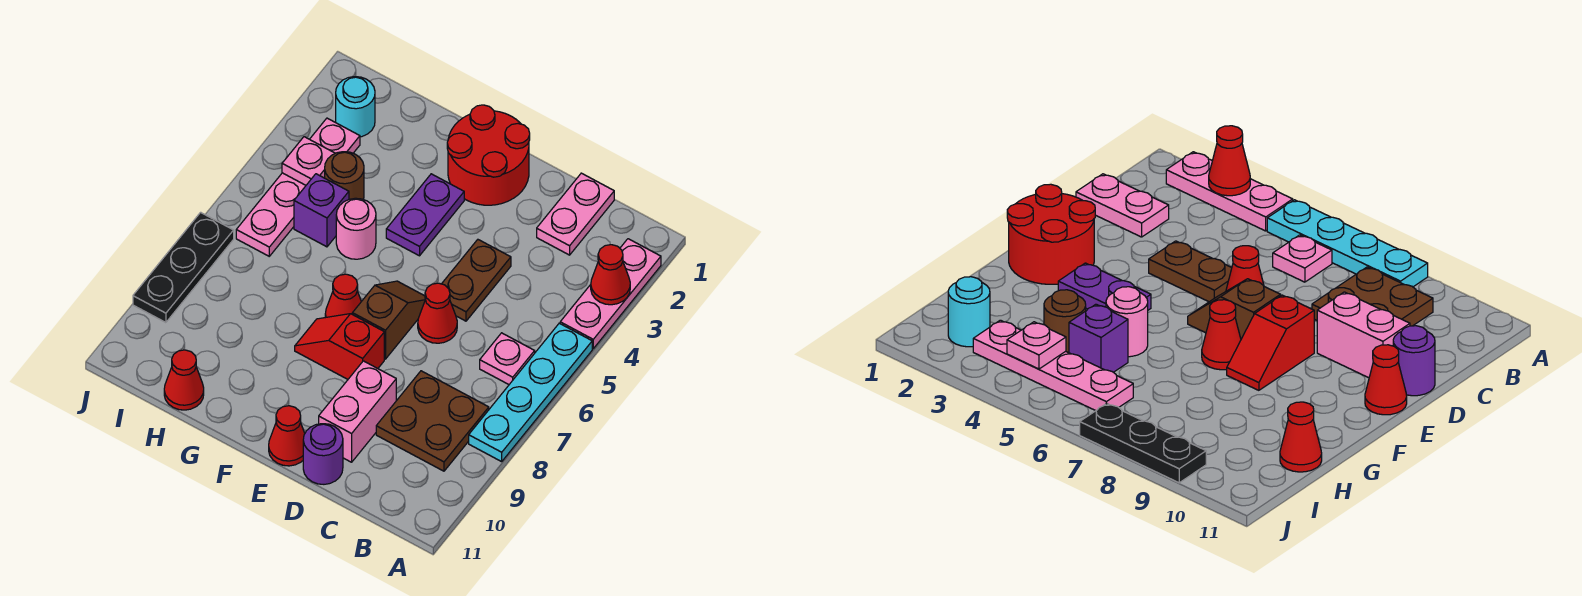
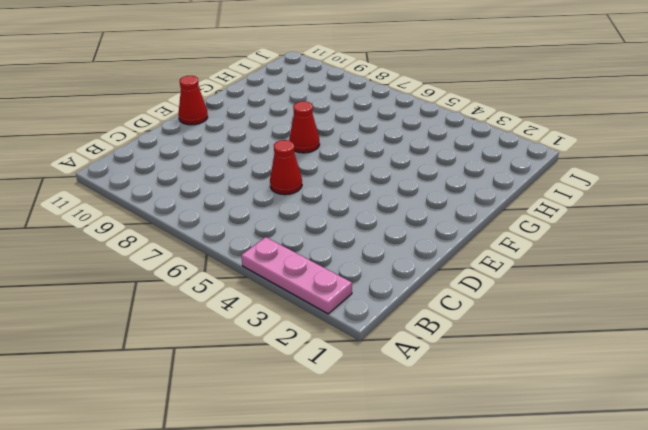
none -> cyan 1x4 plate [469,323,592,462]
none -> pink 1x1 plate [480,333,535,385]
none -> brown 2x2 plate [376,371,489,471]

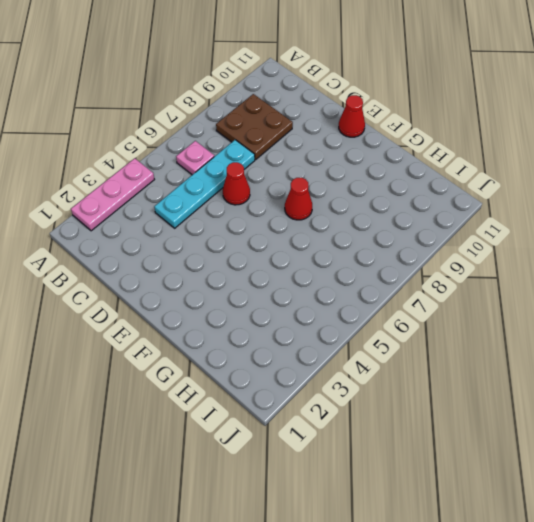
cyan 1x4 plate [154,140,255,228] -> cyan 1x4 plate moved to [469,323,592,462]
none -> pink 1x2 plate [537,173,614,255]
none -> brown 1x2 plate [442,240,511,321]
none -> pink 1x2 brick [319,361,396,462]

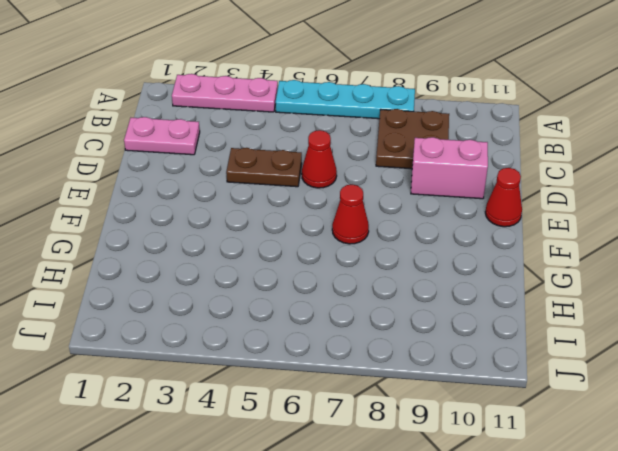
none -> pink 1x1 plate [480,333,535,385]
none -> purple 1x1 round brick [303,424,343,484]
none -> red 2x2 round brick [447,105,530,205]

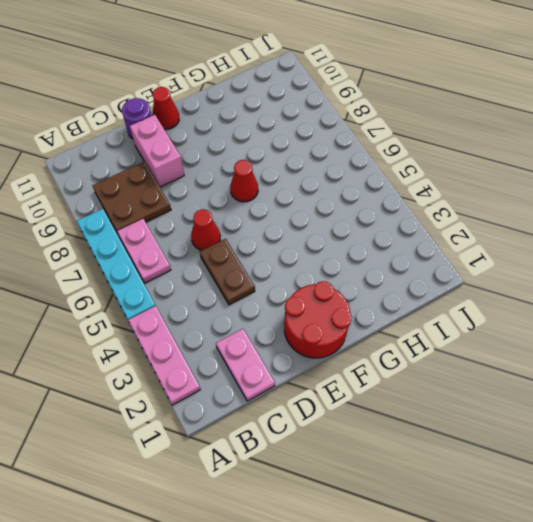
pink 1x2 plate [117,219,171,283] -> pink 1x1 plate [480,333,535,385]
none -> brown 1x2 slope [352,281,425,359]
none -> red 1x2 slope [295,314,384,379]
none -> purple 1x2 plate [386,174,464,256]

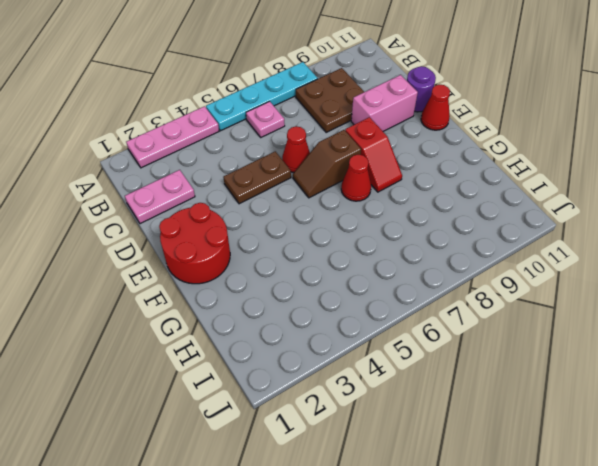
none -> purple 1x2 plate [386,174,464,256]
none -> pink 1x1 round brick [336,198,376,259]
none -> brown 1x1 round brick [325,152,364,200]

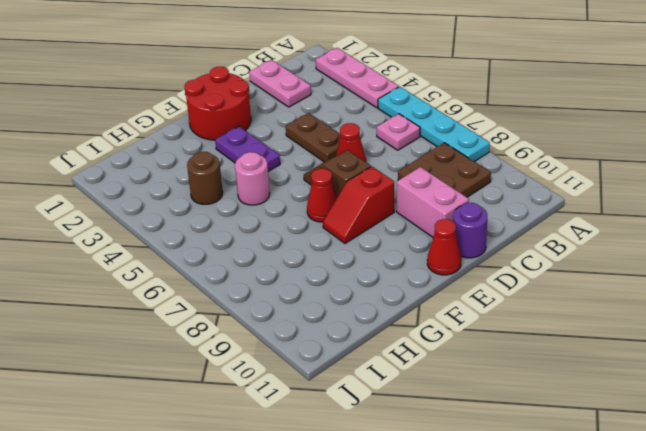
none -> purple 1x1 brick [294,174,349,247]
none -> red 1x1 cone [164,350,204,410]
none -> cyan 1x1 round brick [336,77,375,137]

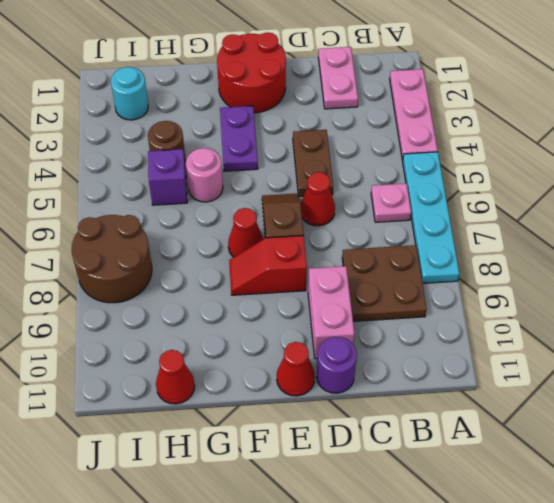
brown 2x2 round brick [72,215,152,303] -> black 1x3 plate [133,212,234,323]
none -> pink 1x4 plate [236,118,360,256]
none -> red 1x1 cone [591,245,630,305]
none -> pink 1x1 plate [282,137,335,185]

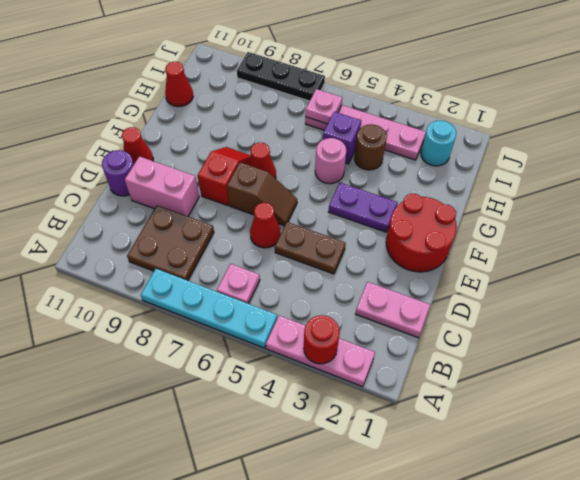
red 1x1 round brick [304,315,340,364] -> red 1x1 cone [591,245,630,305]
pink 1x1 plate [305,89,342,124] -> pink 1x1 plate moved to [282,137,335,185]

